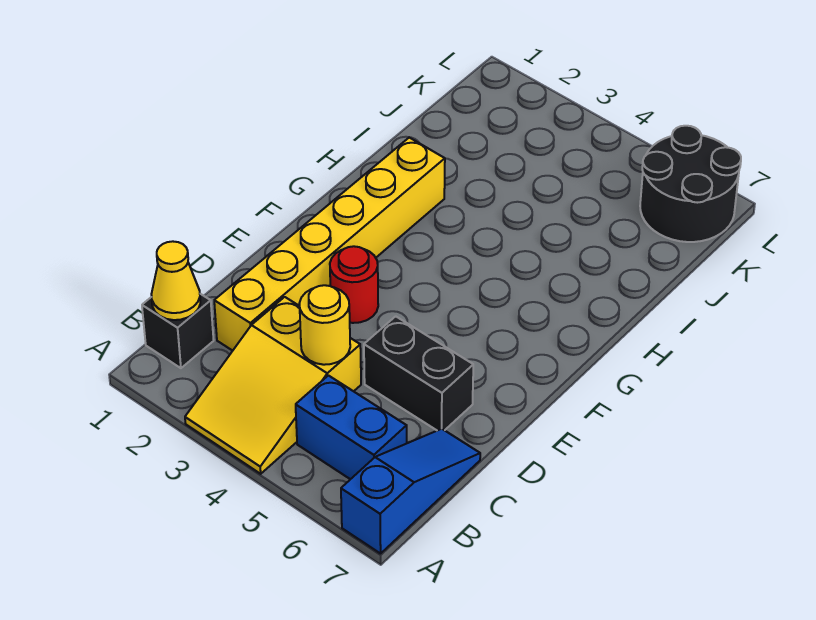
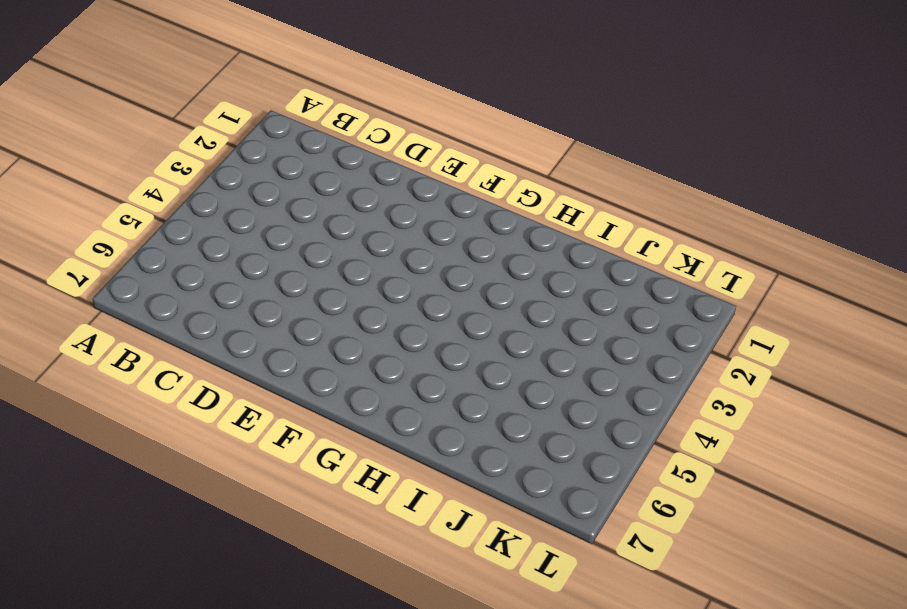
none -> yellow 2x3 slope [185,297,361,474]
none -> blue 1x3 slope [341,429,480,554]

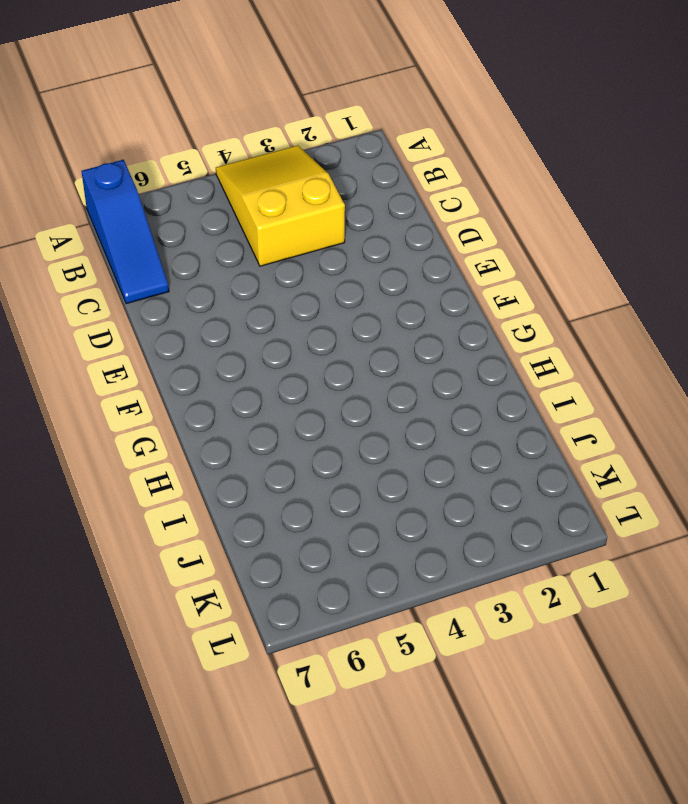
none -> black 1x1 brick [142,294,214,368]
none -> blue 1x2 brick [296,376,407,479]

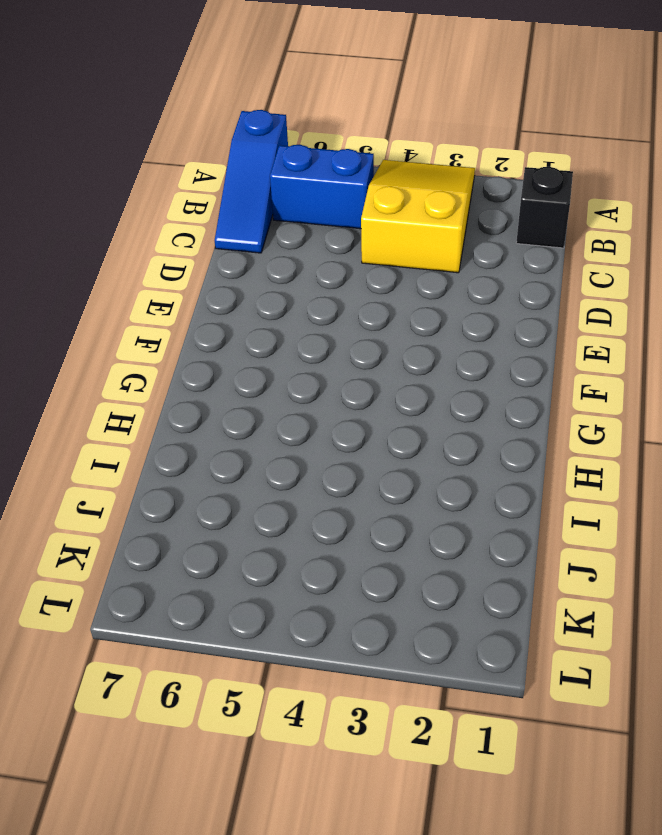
none -> yellow 1x6 brick [214,137,445,351]
none -> black 1x2 brick [364,316,473,431]

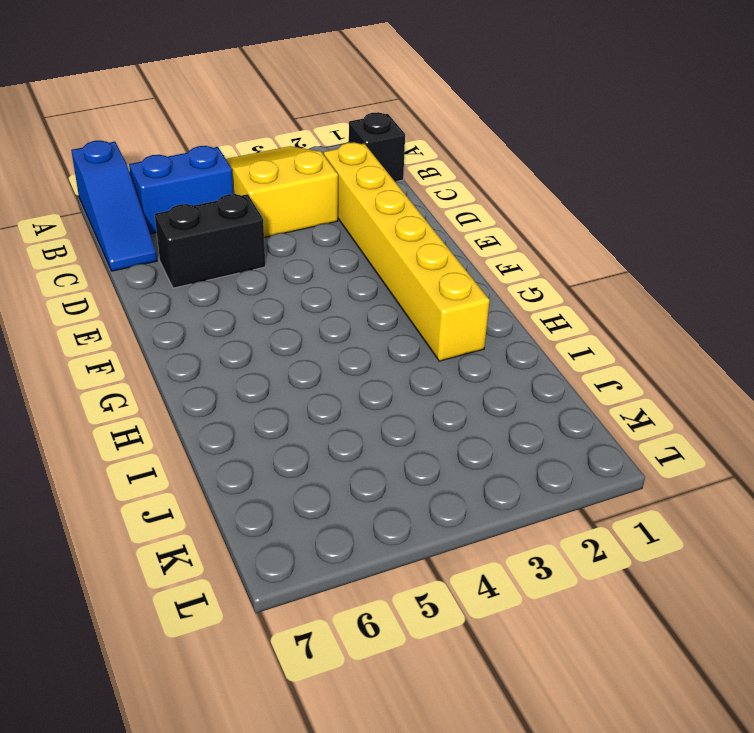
none -> red 1x1 round brick [330,246,378,323]
none -> black 2x2 round brick [640,126,741,242]

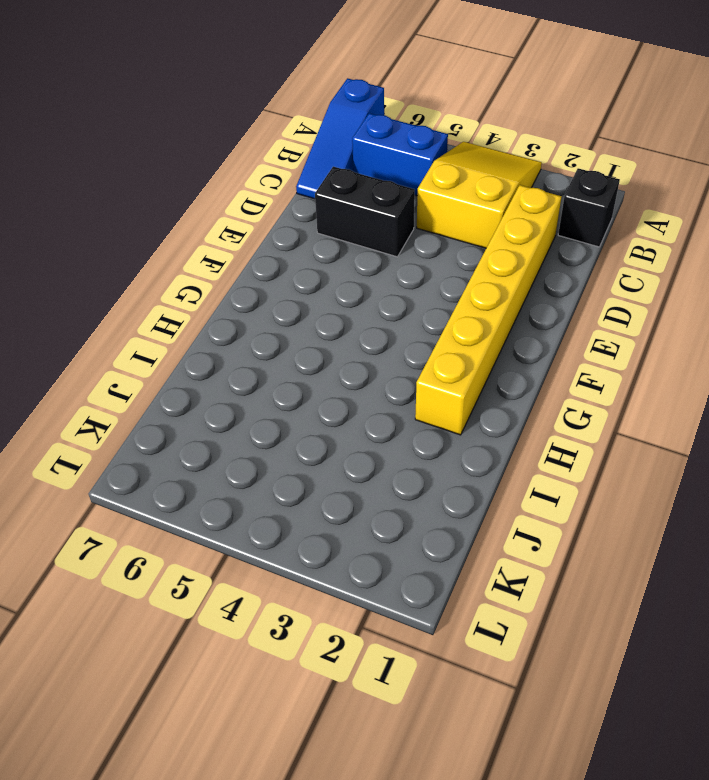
none -> red 1x1 round brick [330,246,378,323]
none -> black 2x2 round brick [640,126,741,242]

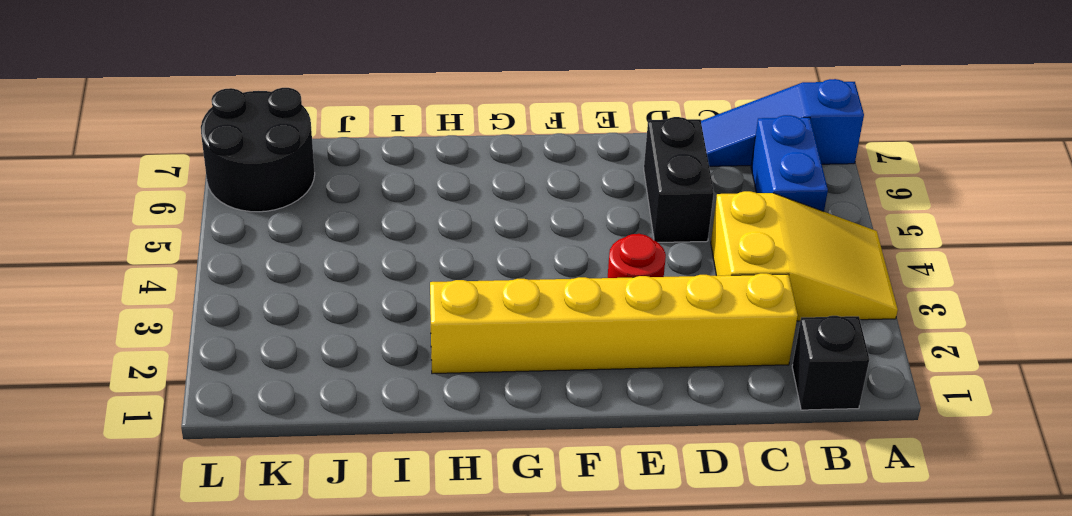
none -> yellow 1x1 cone [151,241,200,320]
none -> yellow 1x1 round brick [299,285,350,365]

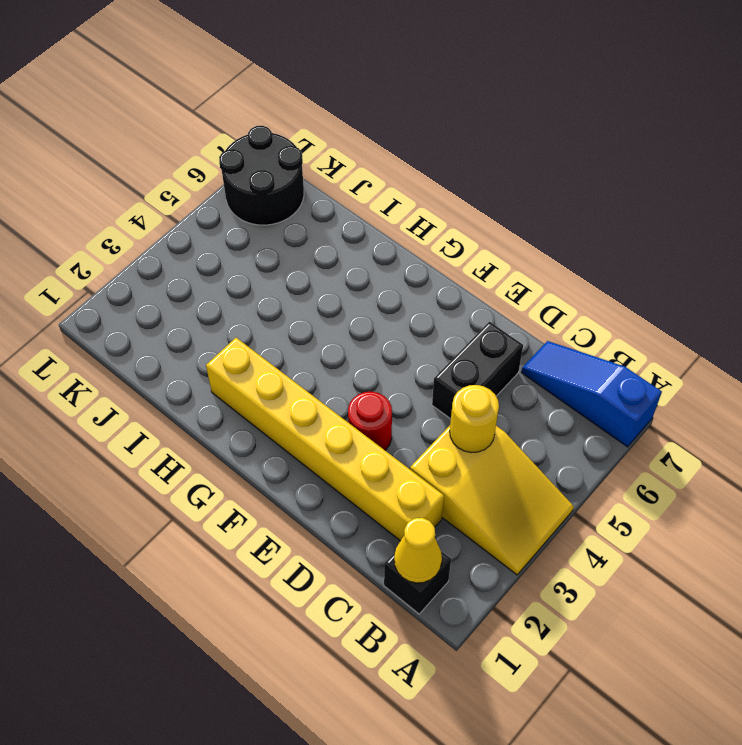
none -> blue 1x2 brick [296,376,407,479]

